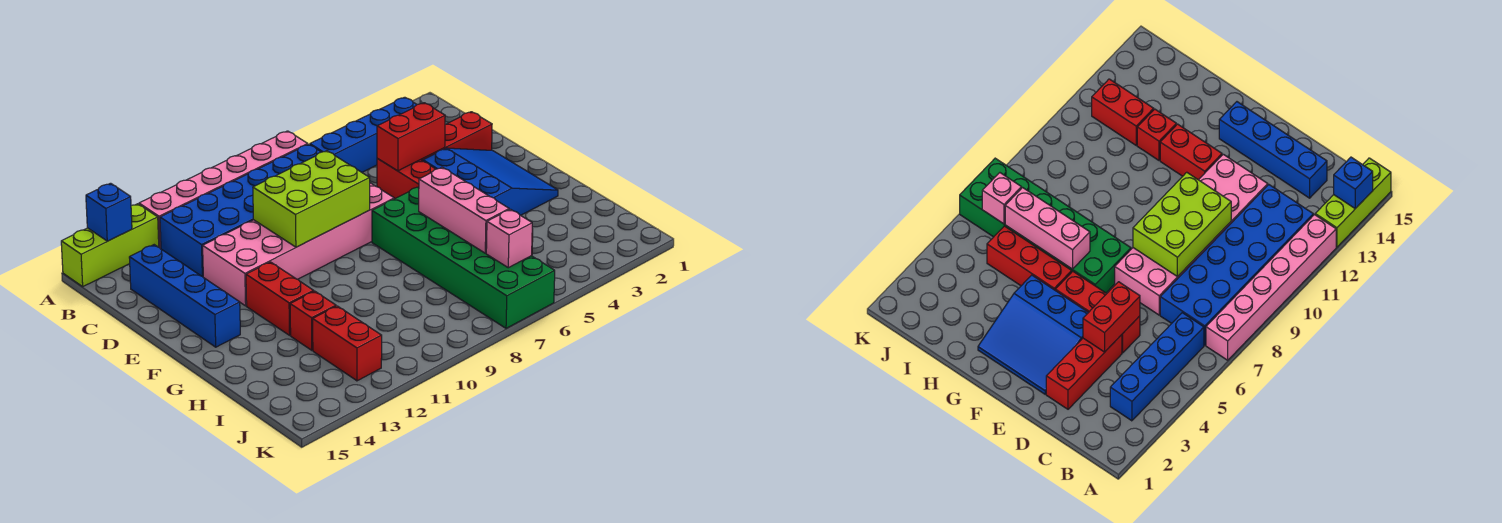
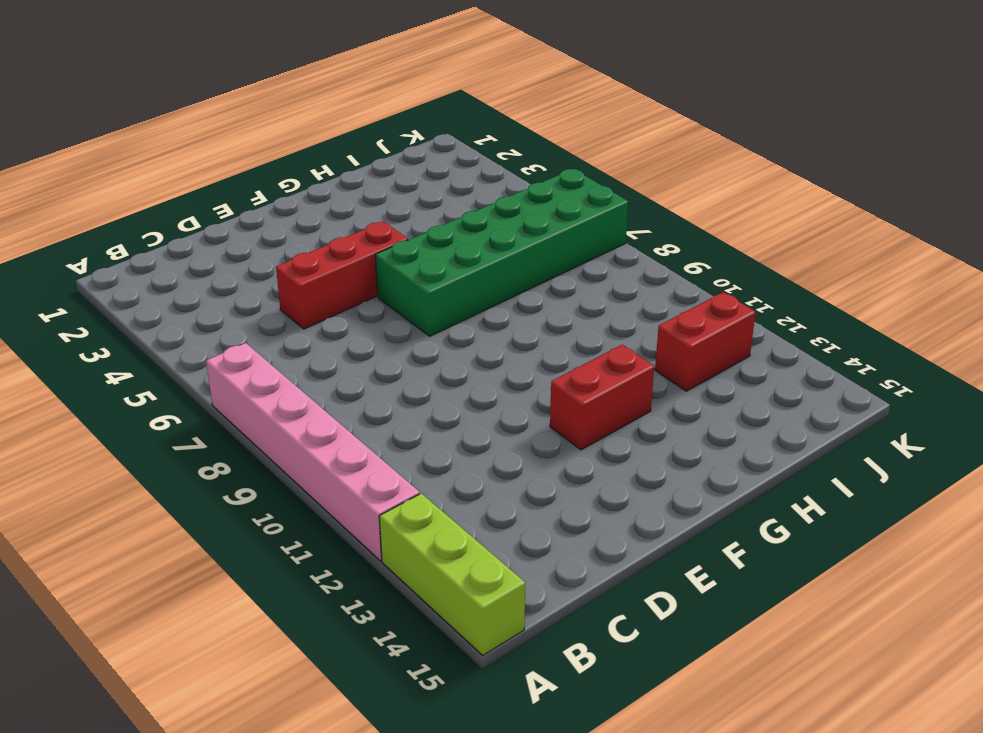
none -> blue 1x4 brick [310,97,417,172]
none -> blue 2x6 brick [160,144,321,277]
none -> blue 1x4 brick [129,245,240,347]

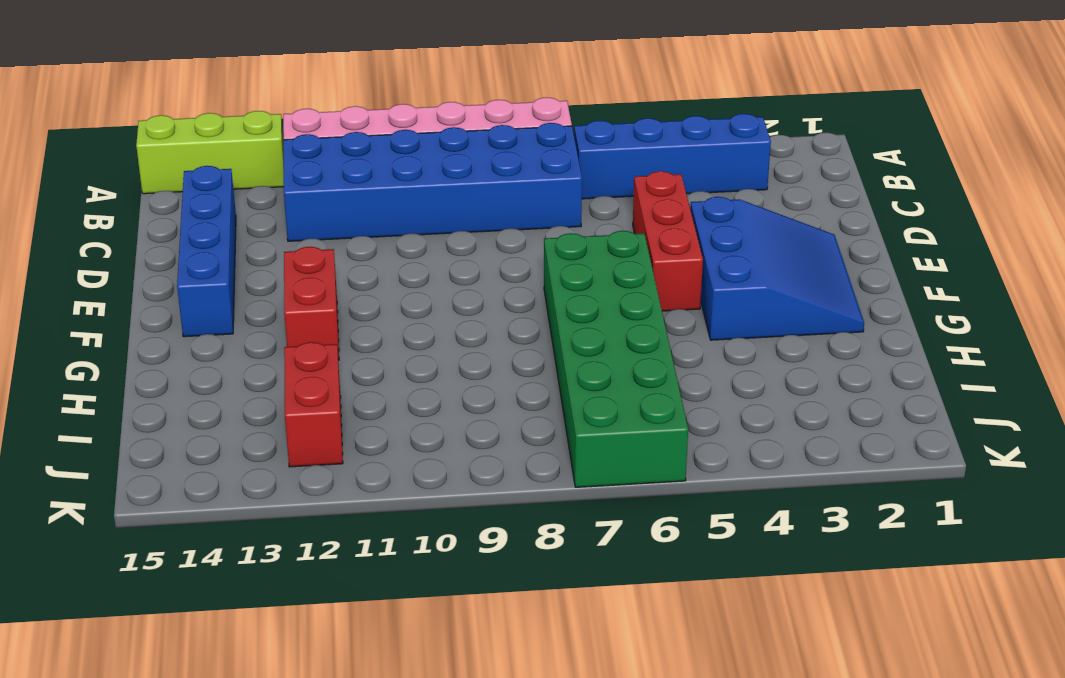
none -> red 1x3 brick [421,112,492,161]
none -> pink 2x6 brick [203,183,394,306]
none -> red 1x3 brick [987,226,1072,290]

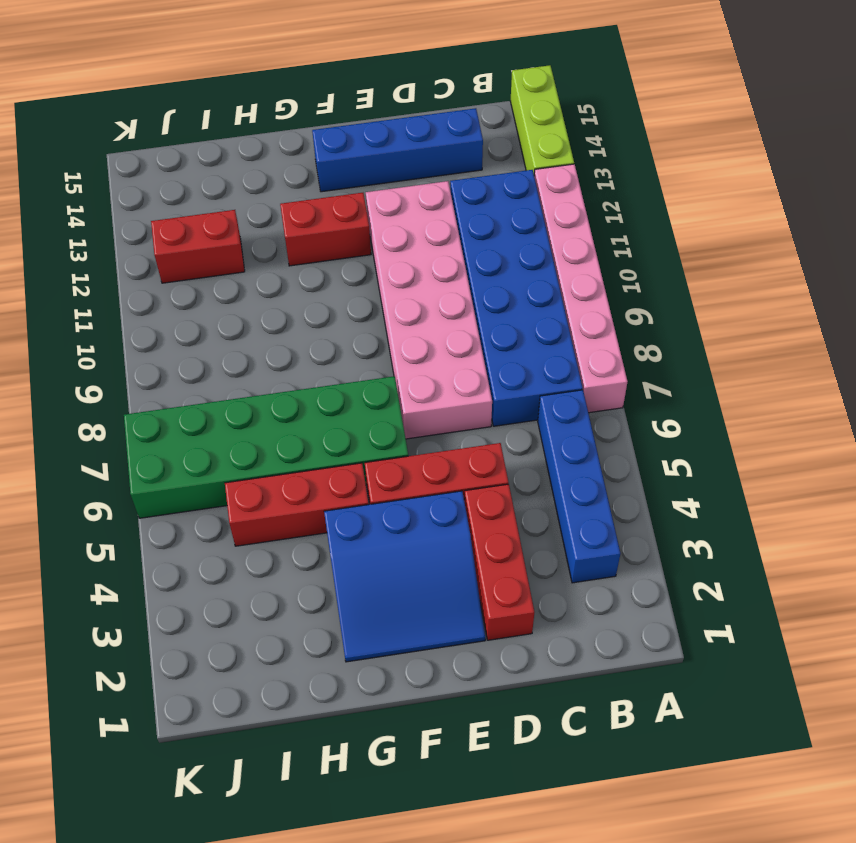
none -> red 1x1 brick [290,291,336,350]
none -> blue 1x1 brick [86,183,132,241]
none -> red 1x2 brick [377,103,445,171]

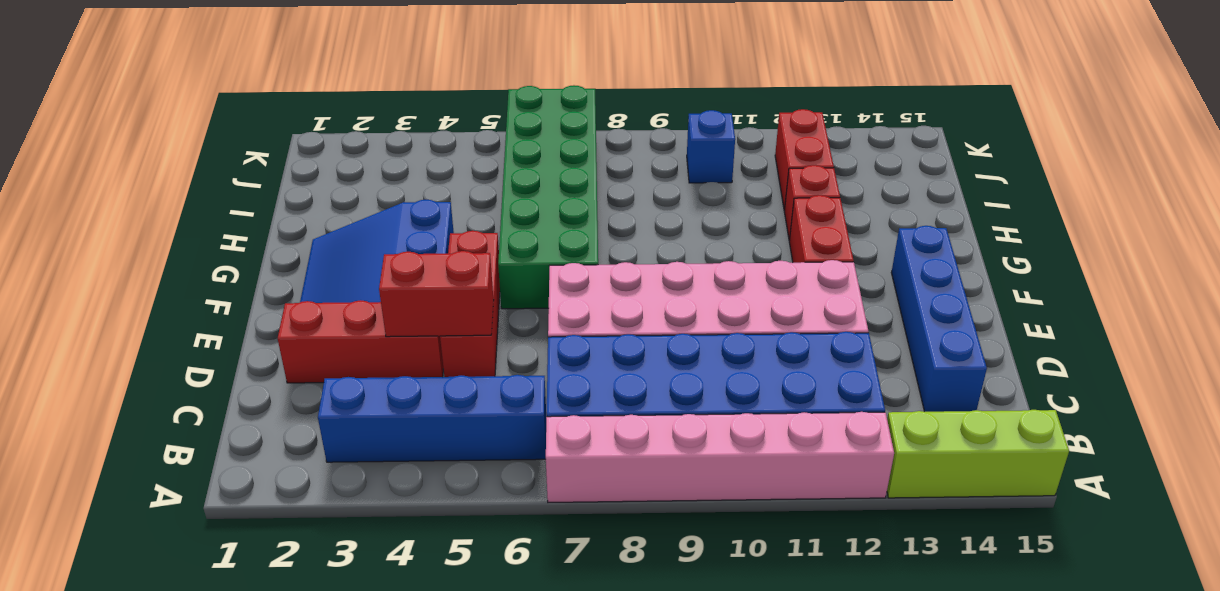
blue 1x1 brick [687,110,735,183] -> blue 1x1 brick moved to [86,183,132,241]
none -> red 1x3 brick [987,226,1072,290]
none -> lime 2x3 brick [253,151,370,247]
none -> pink 1x3 brick [419,167,509,253]

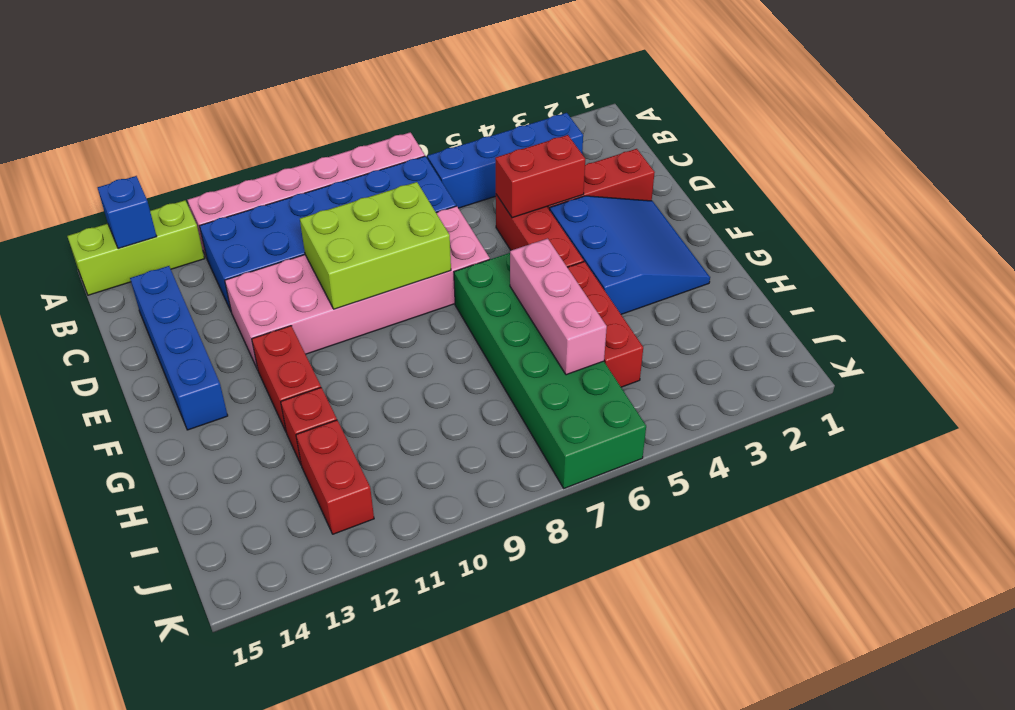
none -> pink 1x1 brick [486,209,532,268]

